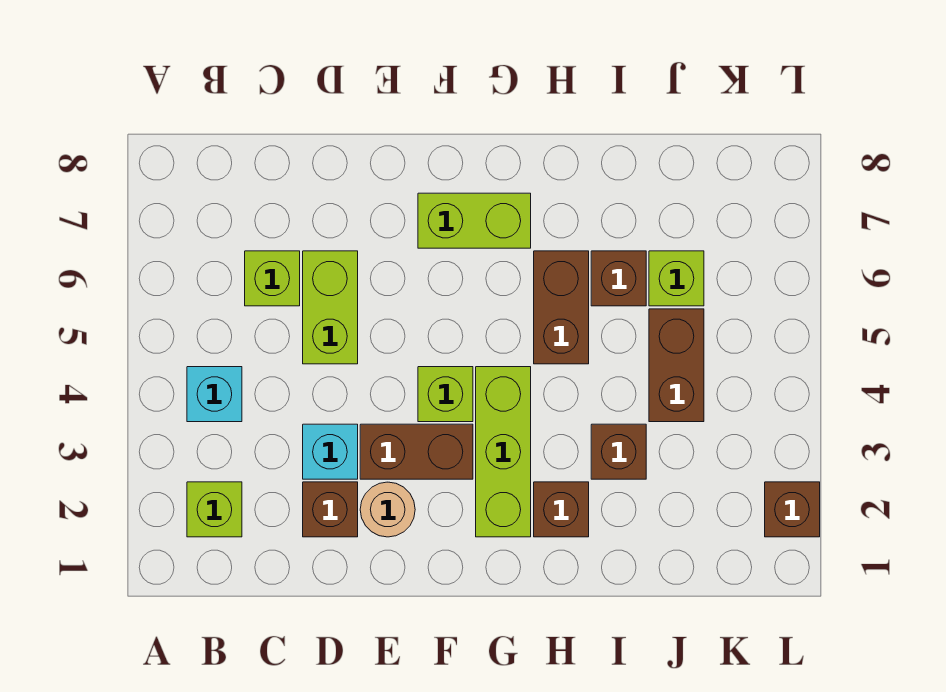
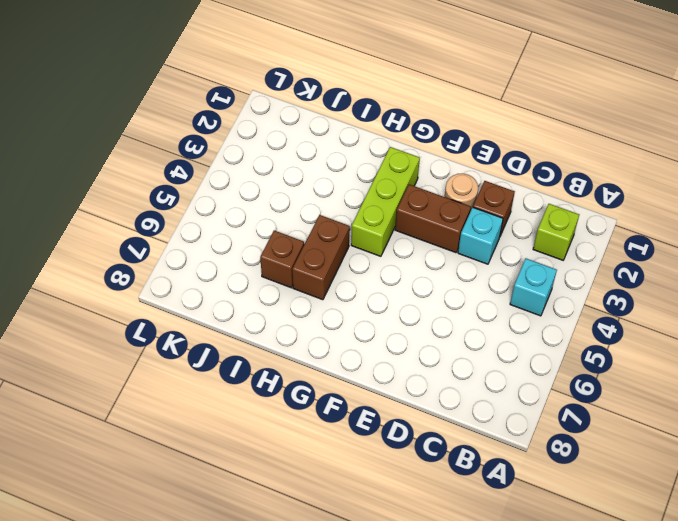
none -> lime 1x1 brick [245,251,300,306]
none -> lime 1x2 brick [303,251,358,364]
none -> lime 1x1 brick [418,367,473,422]

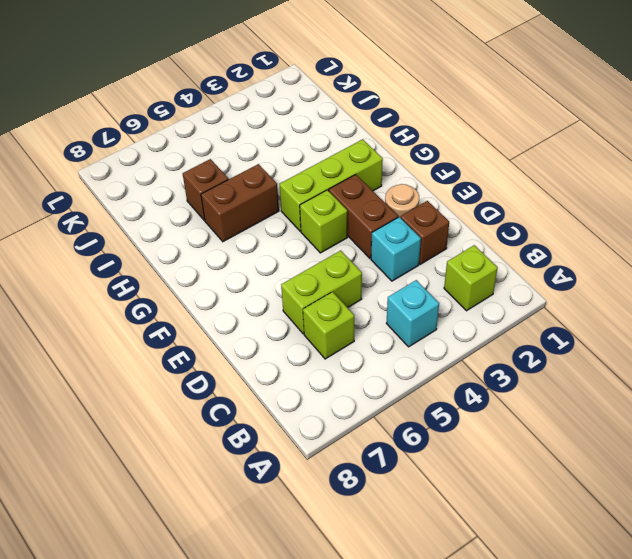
none -> lime 1x2 brick [418,193,531,248]
none -> brown 1x1 brick [534,482,589,537]
none -> brown 1x1 brick [591,424,646,479]

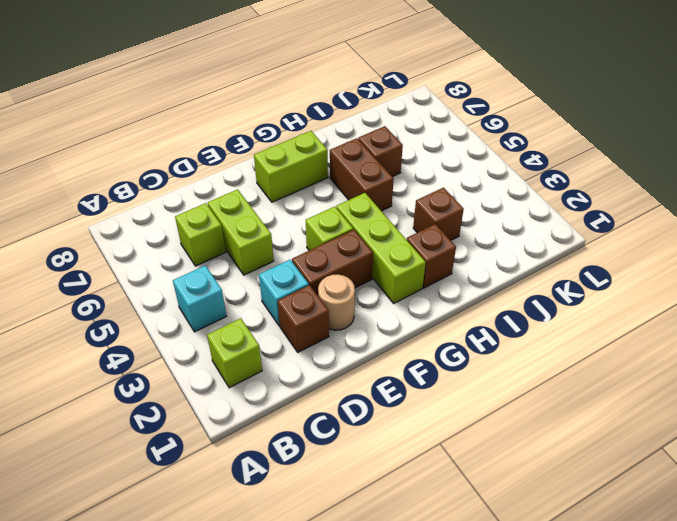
none -> brown 1x2 brick [649,309,704,422]
none -> lime 1x1 brick [649,251,704,306]
none -> brown 1x1 brick [765,482,820,537]

